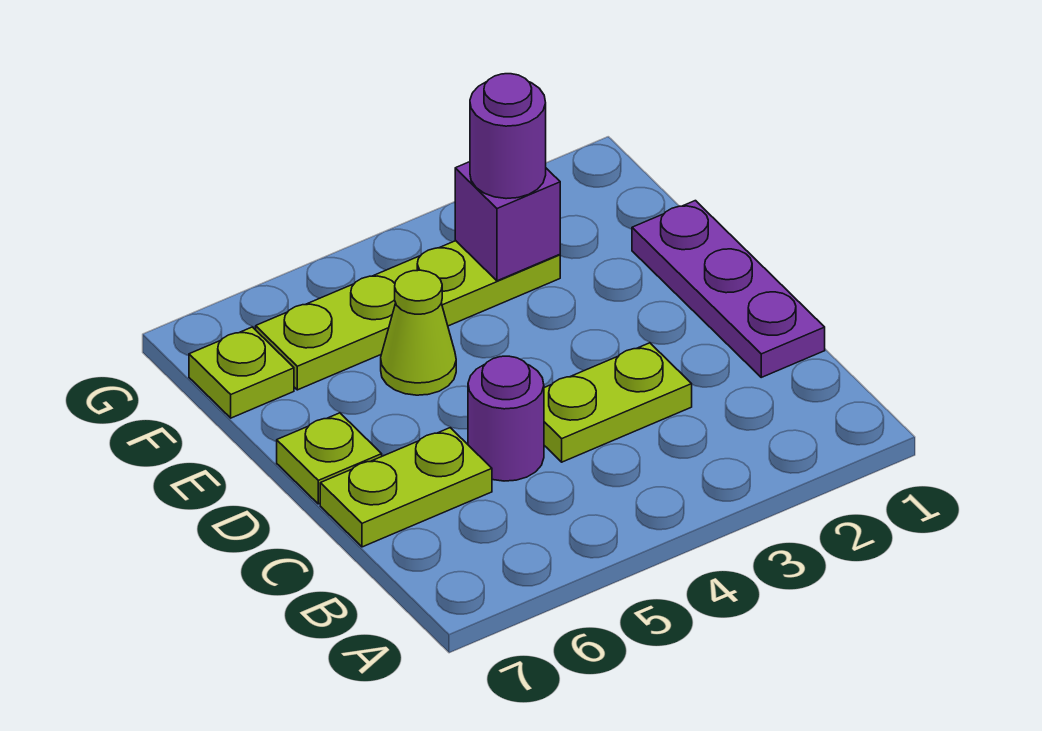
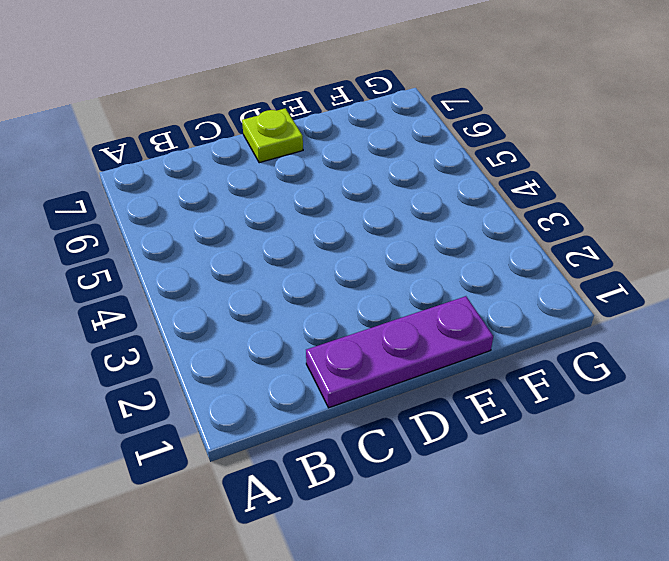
none -> lime 1x2 plate [544,343,692,462]
none -> purple 1x1 round brick [468,356,544,481]

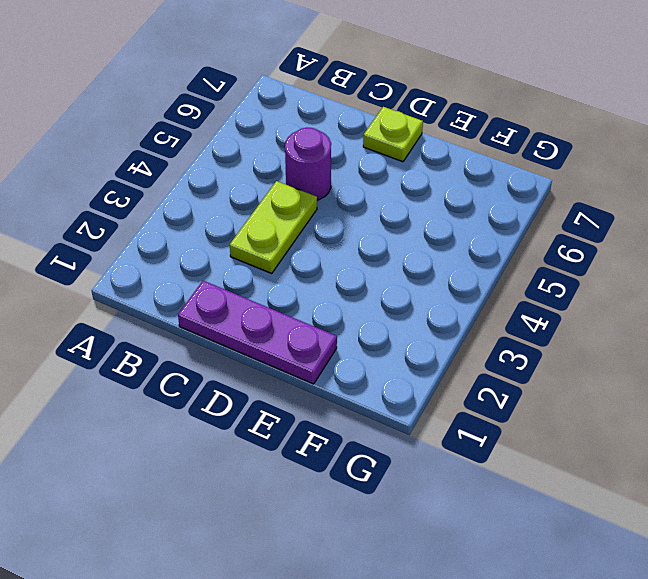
none -> lime 1x2 plate [320,428,492,547]
none -> lime 1x1 cone [381,270,456,395]

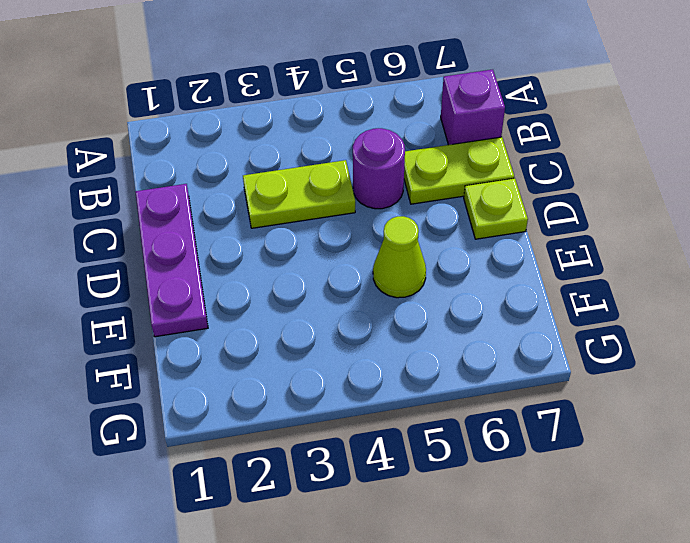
purple 1x1 brick [441,69,505,145] -> purple 1x1 brick moved to [455,162,560,281]
none -> lime 1x4 plate [256,241,560,390]
none -> lime 1x1 plate [189,327,294,418]

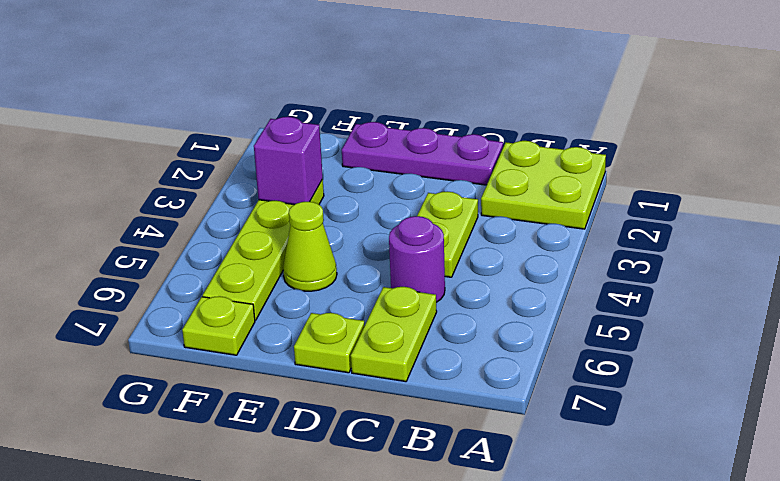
lime 2x2 plate [481,141,606,229] -> none
none -> purple 1x1 round brick [470,74,546,199]

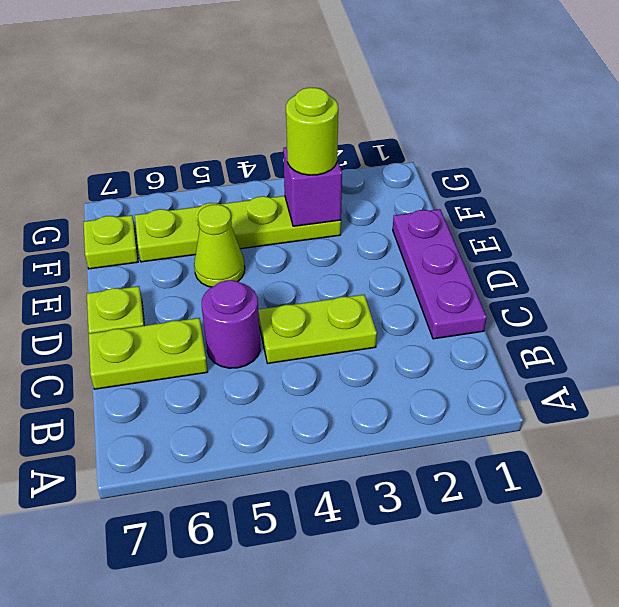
lime 1x1 round brick [286,88,338,175] -> purple 1x1 round brick [470,74,546,199]

